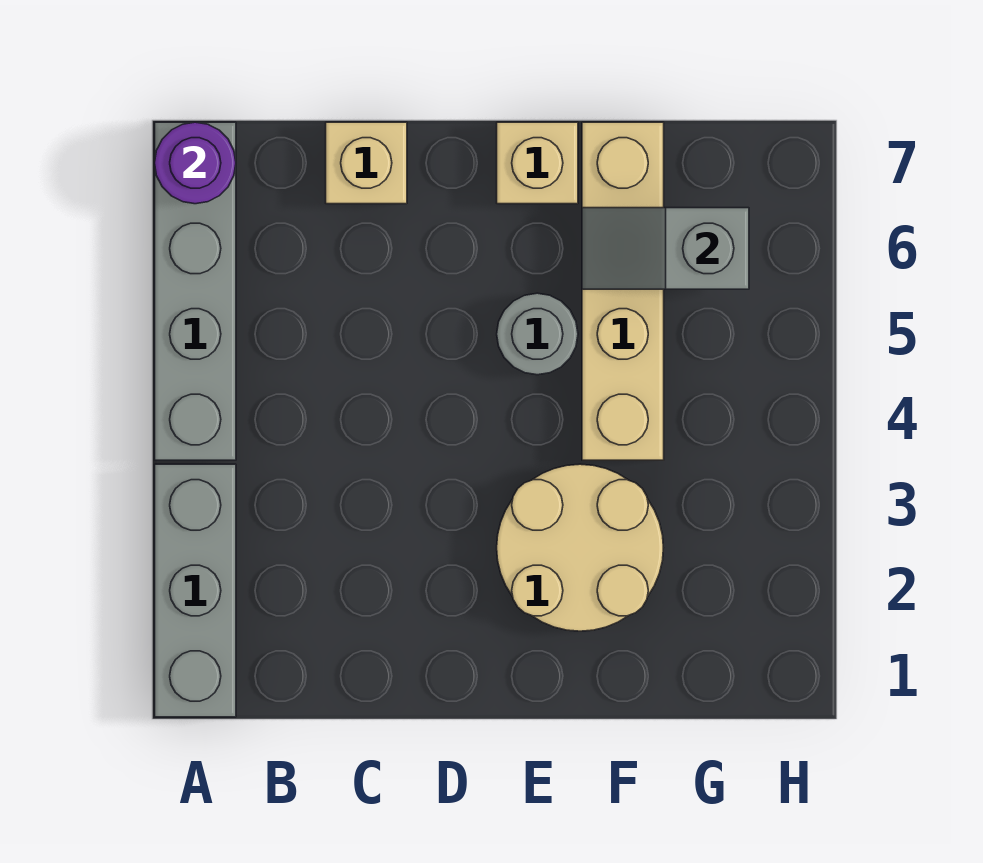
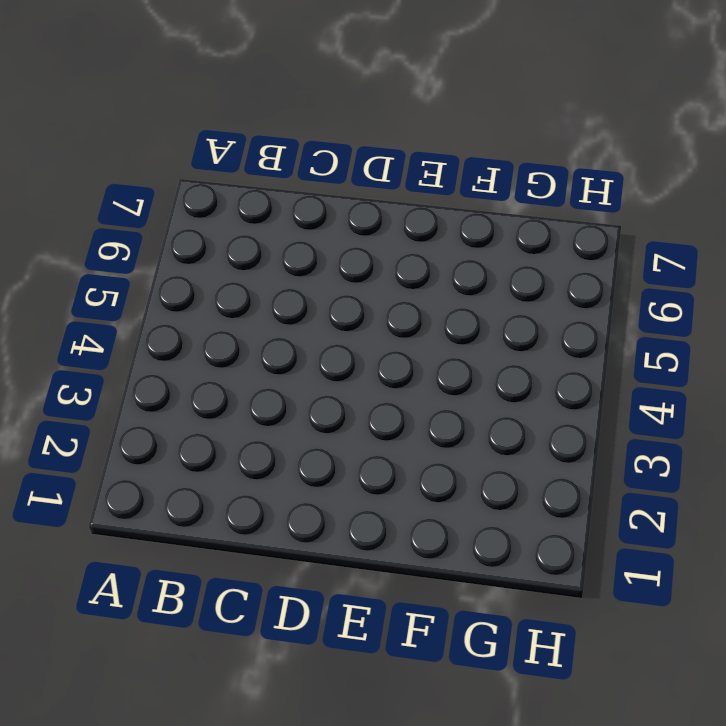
none -> grey 1x3 brick [155,464,236,717]
none -> grey 1x4 brick [155,122,236,460]

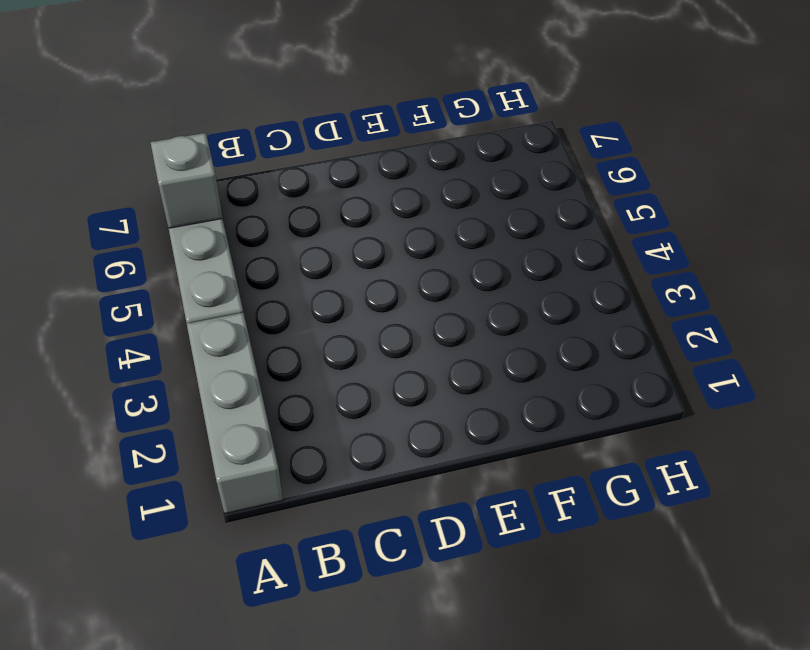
grey 1x1 brick [151,133,223,228] -> none
none -> tan 1x1 brick [326,122,407,204]
none -> tan 2x2 round brick [497,464,663,631]

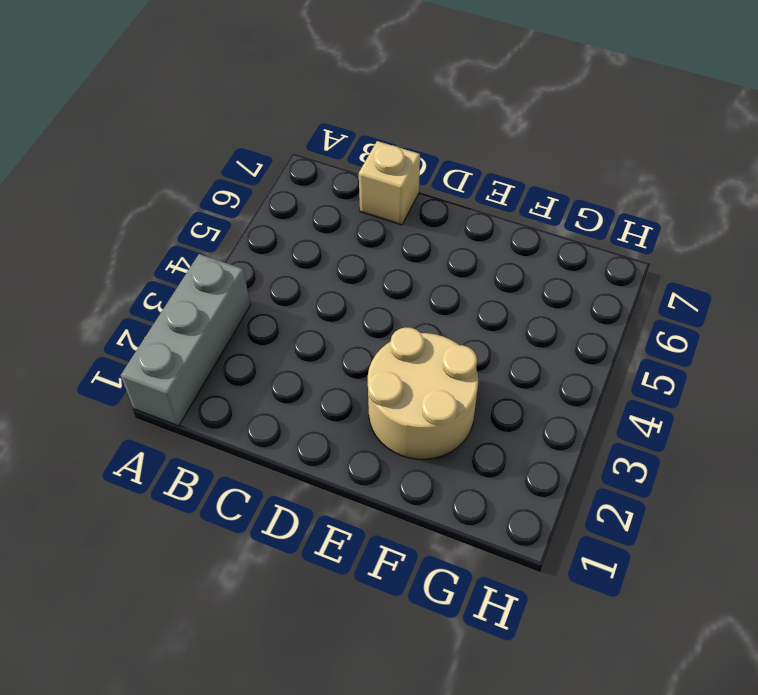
none -> grey 1x4 brick [155,122,236,460]
none -> grey 1x1 round brick [497,293,578,375]

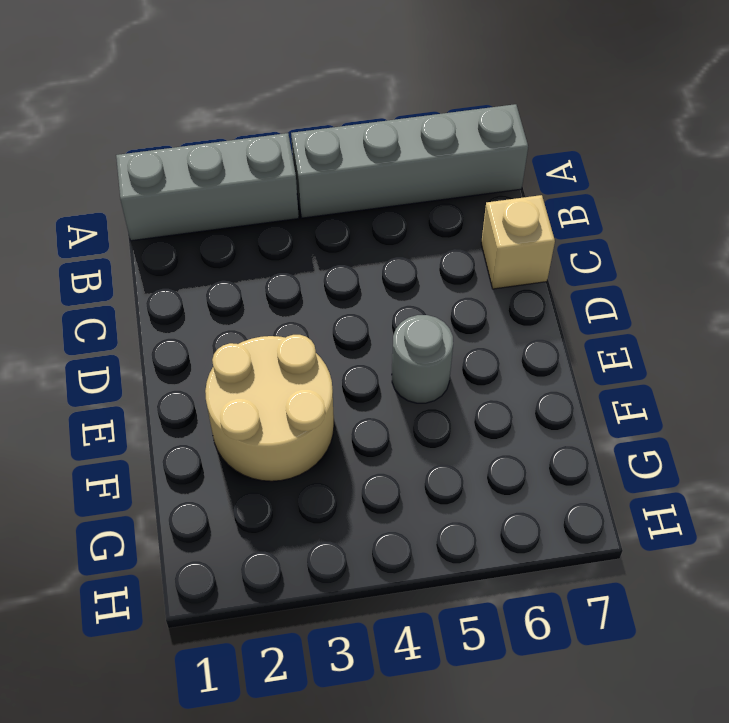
none -> tan 1x1 brick [497,122,578,204]
none -> tan 1x4 brick [582,122,664,460]

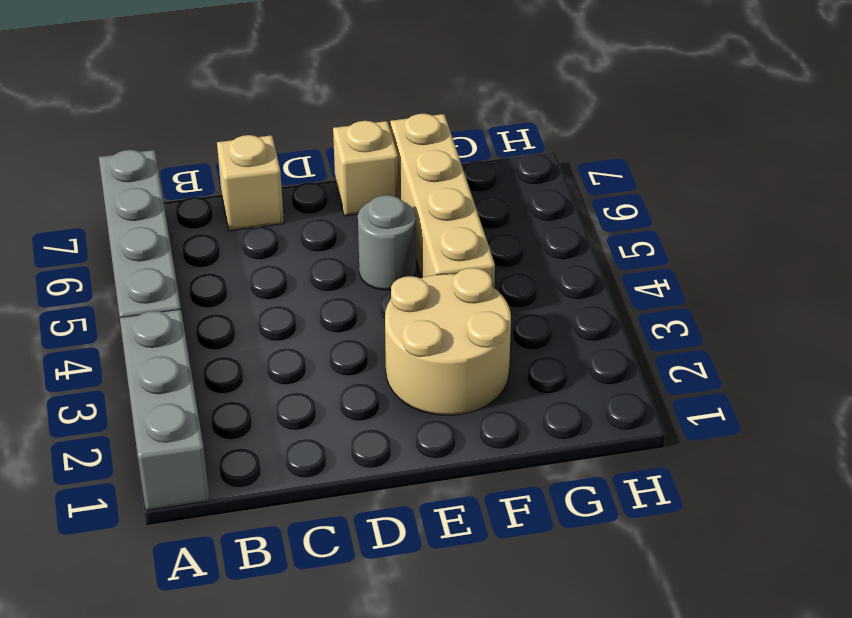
none -> purple 1x1 round brick [155,122,236,204]
none -> grey 1x2 slope [582,208,749,289]

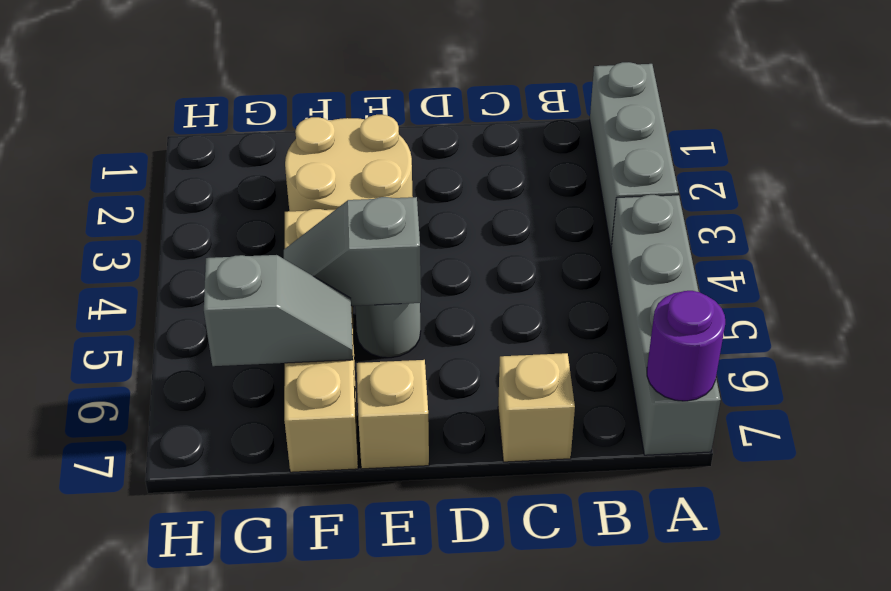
grey 1x2 slope [284,197,421,306] -> none

